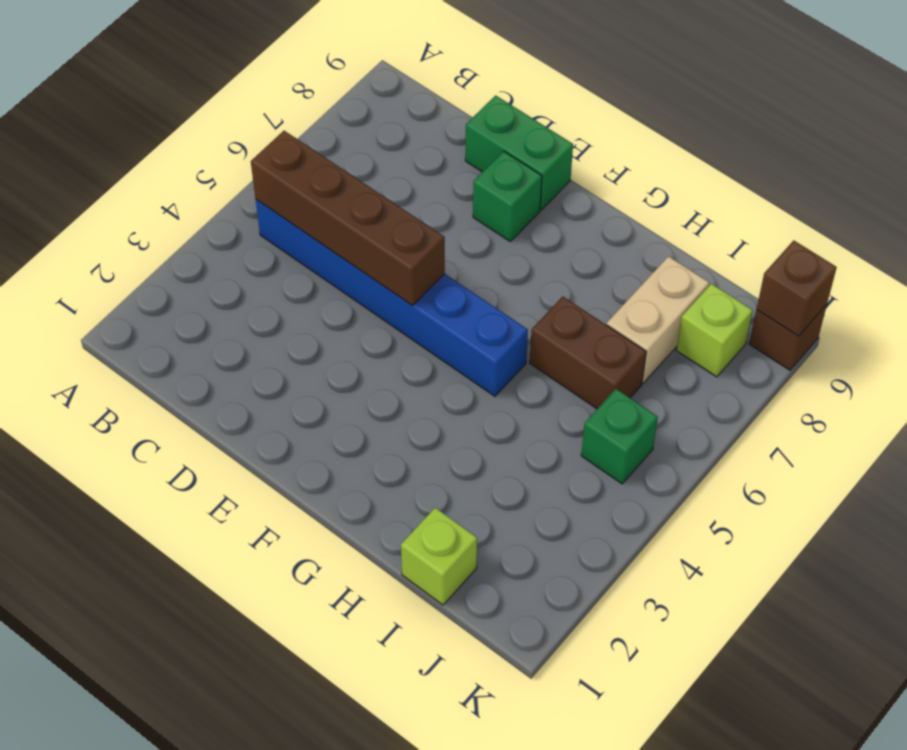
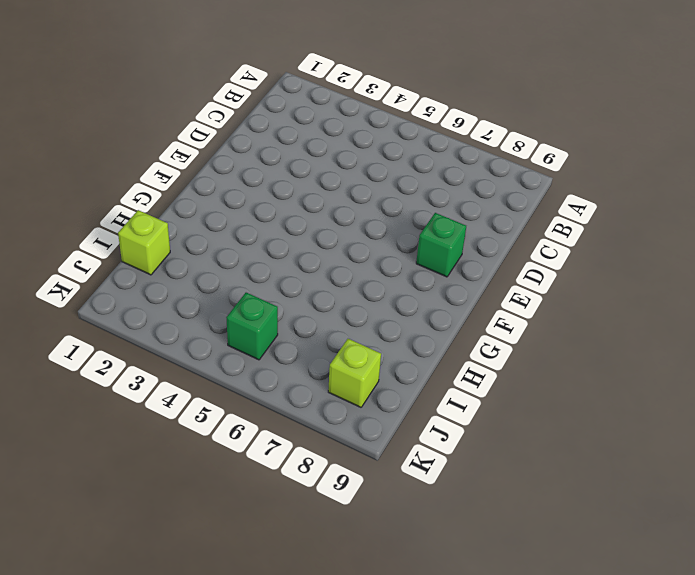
none -> blue 1x6 brick [256,200,528,396]
none -> green 1x2 brick [465,95,573,210]

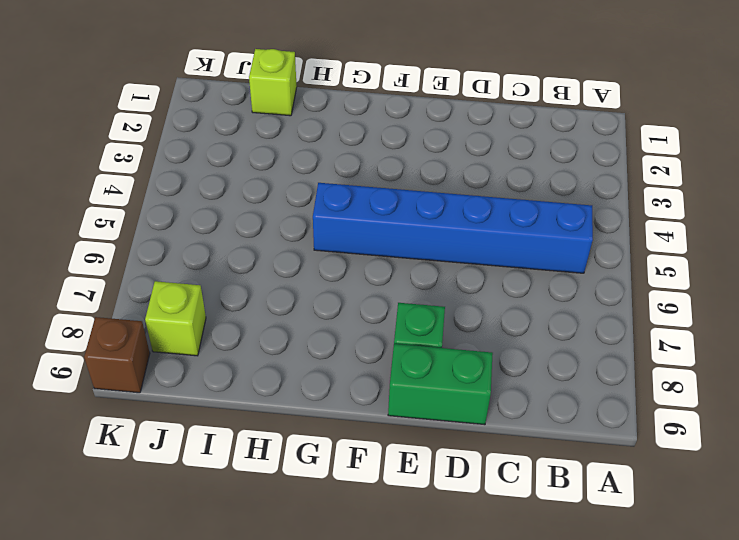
none -> brown 1x2 brick [530,297,646,409]
none -> tan 1x2 brick [607,256,709,383]

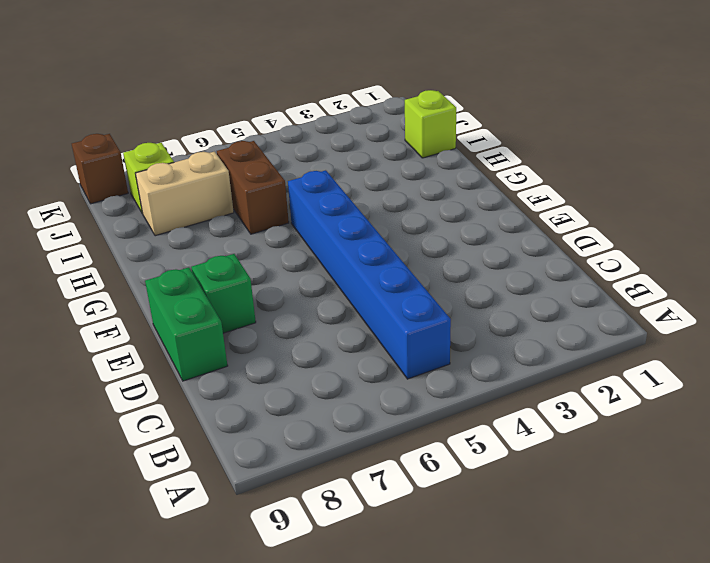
none -> green 1x1 brick [581,389,658,484]
none -> brown 1x4 brick [251,131,445,306]

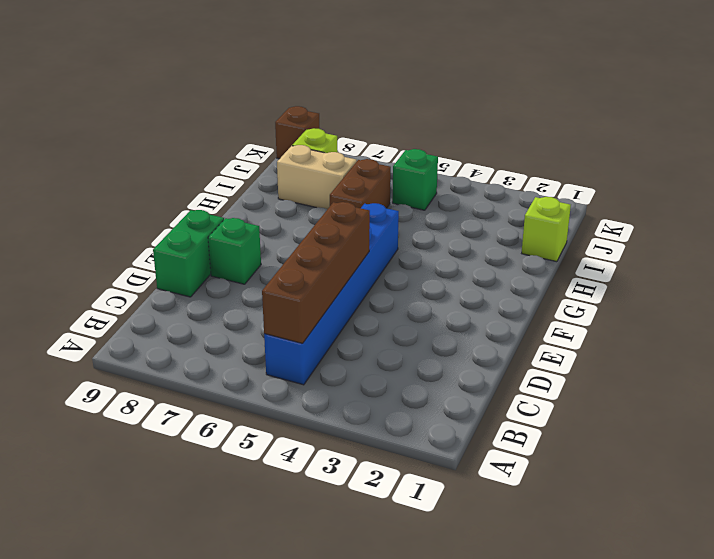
none -> brown 1x1 brick [757,240,837,336]

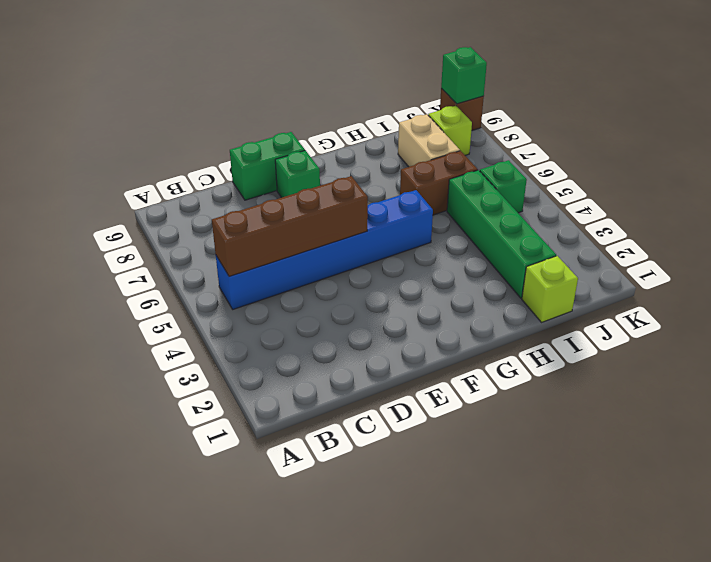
green 1x4 brick [447,170,556,298] -> none
green 1x1 brick [441,47,487,104] -> brown 1x1 brick [757,240,837,336]

